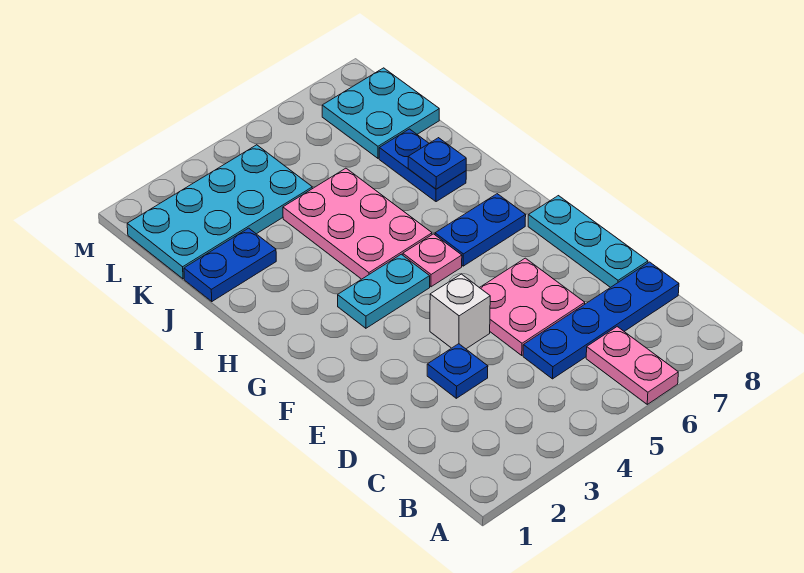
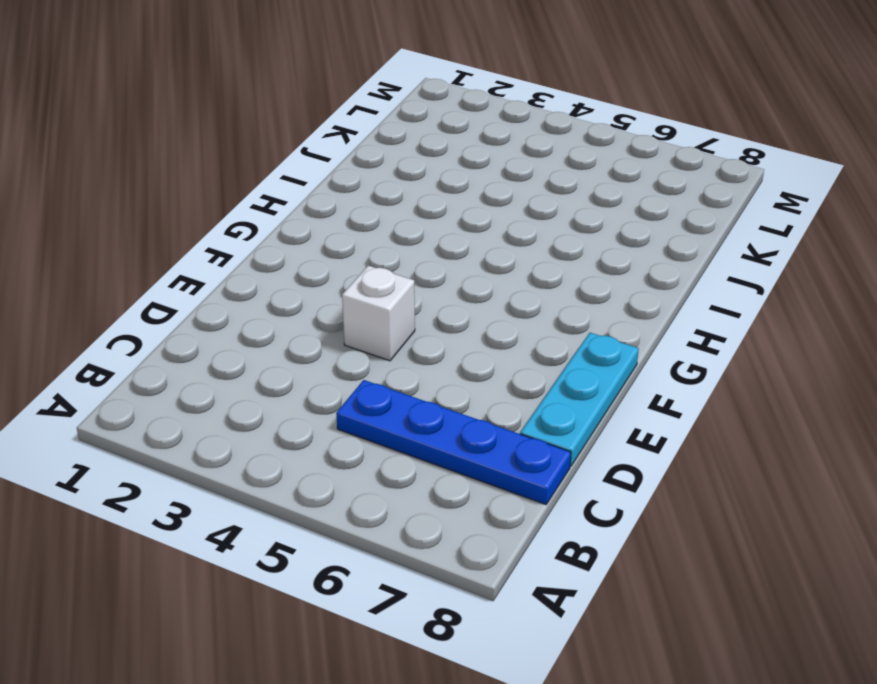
none -> pink 1x2 plate [586,327,678,404]
none -> blue 1x1 plate [427,344,488,398]
none -> pink 2x2 plate [480,258,585,355]

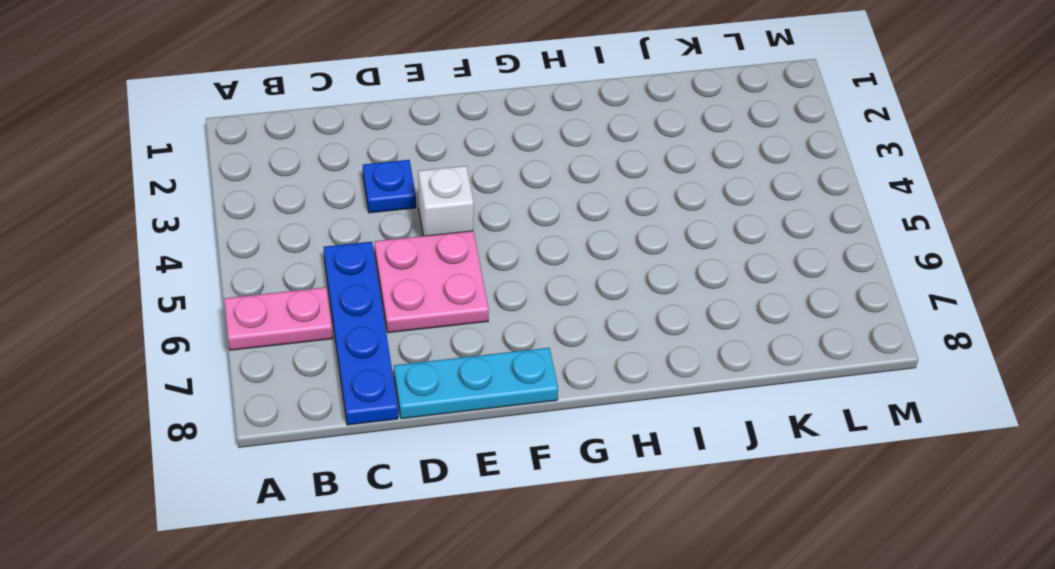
none -> cyan 1x2 plate [338,254,430,328]
none -> pink 1x1 plate [403,234,462,287]
none -> blue 1x2 plate [435,194,526,266]

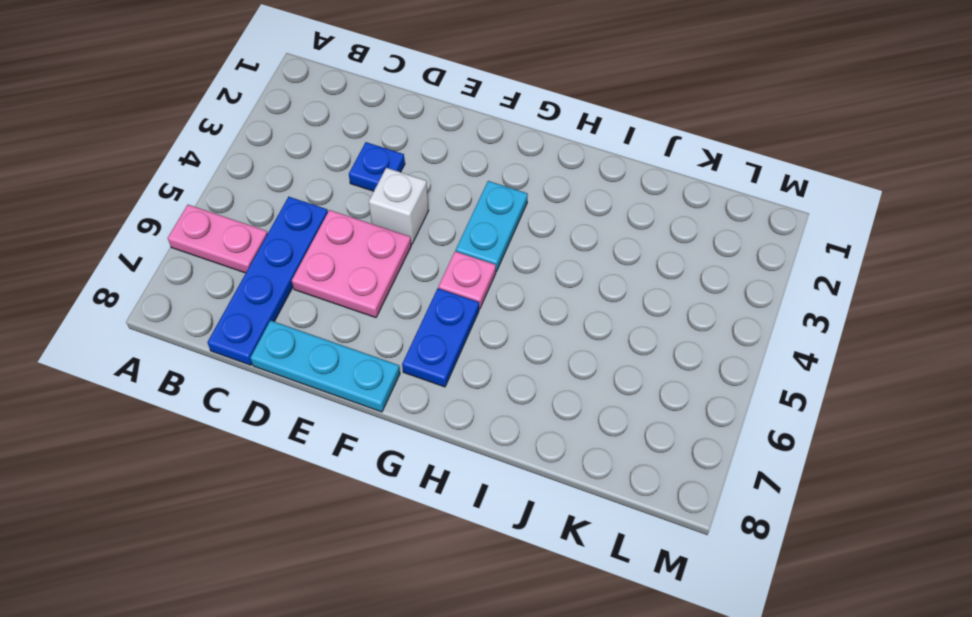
none -> pink 2x3 plate [283,168,432,279]
none -> blue 1x2 plate [379,129,466,202]
none -> blue 1x2 plate [184,228,276,302]

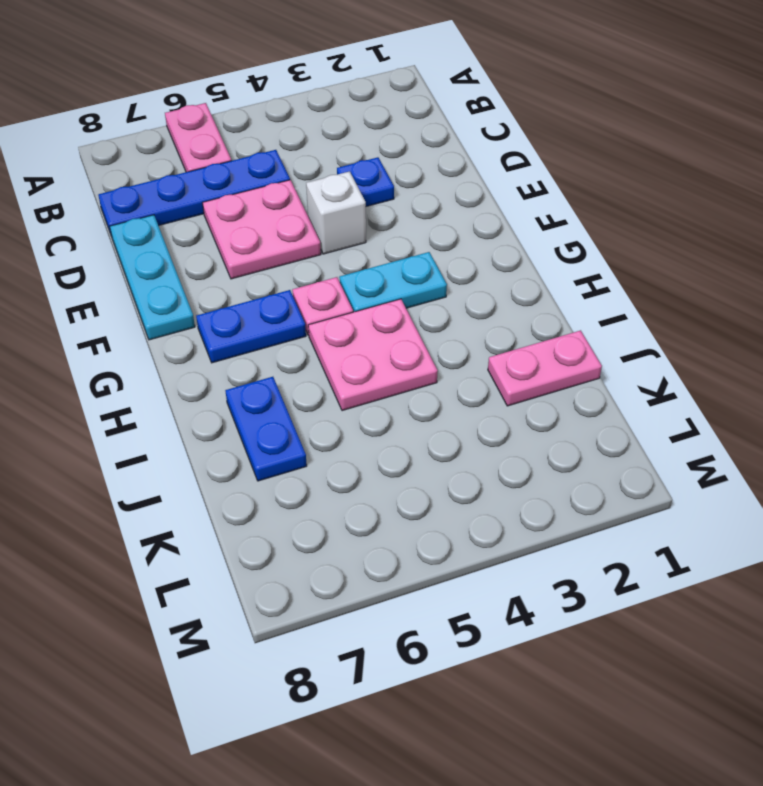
pink 2x2 plate [308,299,438,411] -> pink 2x3 plate [283,168,432,279]
pink 1x2 plate [488,330,602,406] -> blue 1x2 plate [184,228,276,302]
none -> cyan 2x4 plate [127,145,312,279]
none -> cyan 2x2 plate [322,68,439,158]
none -> blue 1x1 plate [408,138,466,189]

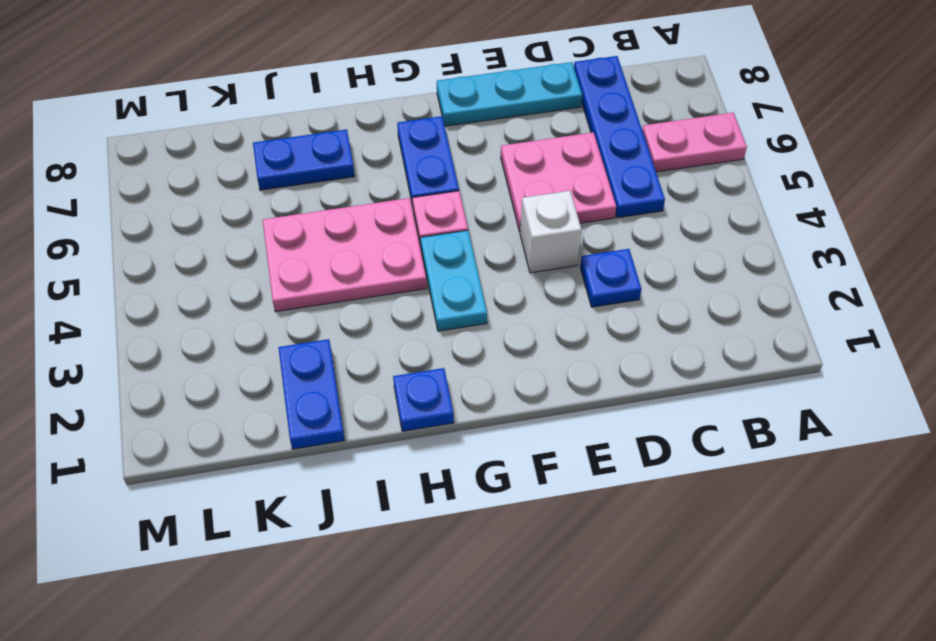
blue 1x1 plate [393,368,454,431] -> blue 1x1 plate moved to [408,138,466,189]
none -> cyan 2x4 plate [127,145,312,279]
none -> cyan 2x2 plate [322,68,439,158]

